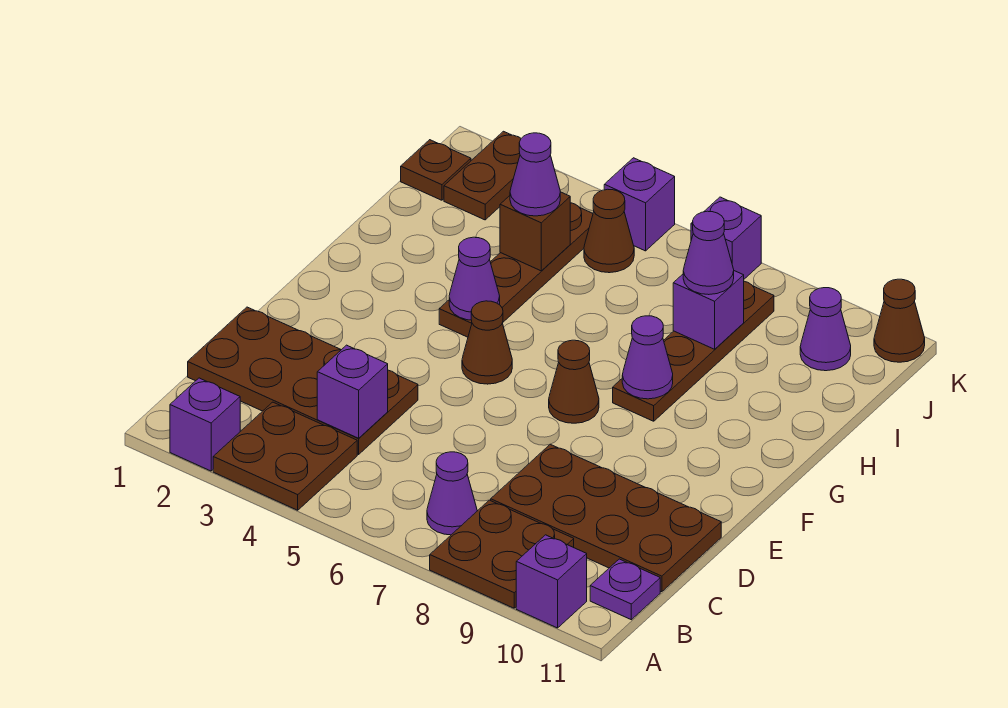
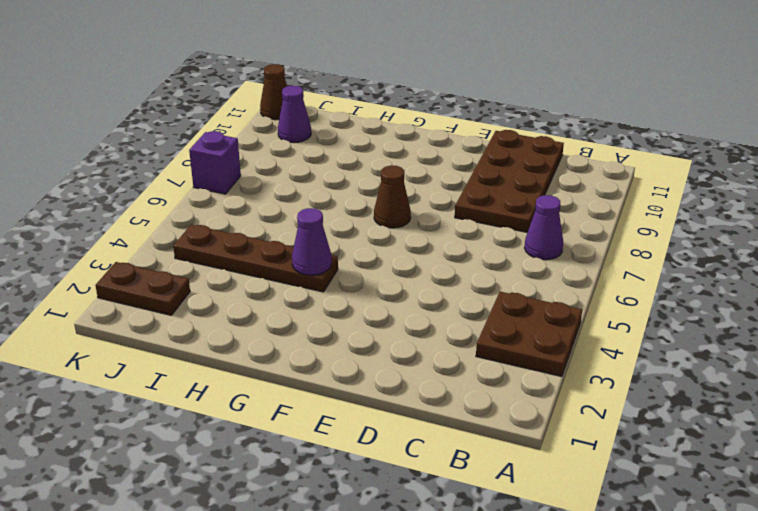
none -> purple 1x1 brick [170,378,240,471]
none -> brown 2x2 plate [430,500,574,608]
none -> purple 1x1 brick [516,535,587,628]

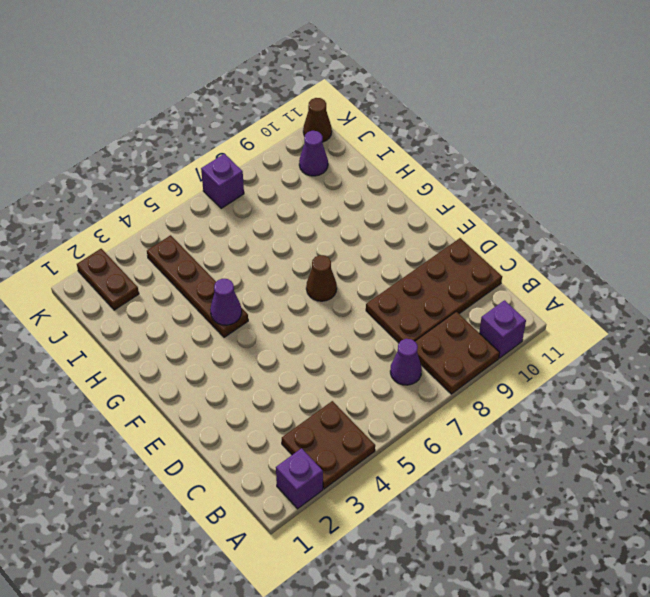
none -> purple 1x1 plate [590,559,660,620]
none -> brown 2x4 plate [188,307,418,454]
none -> brown 1x1 cone [462,301,512,384]

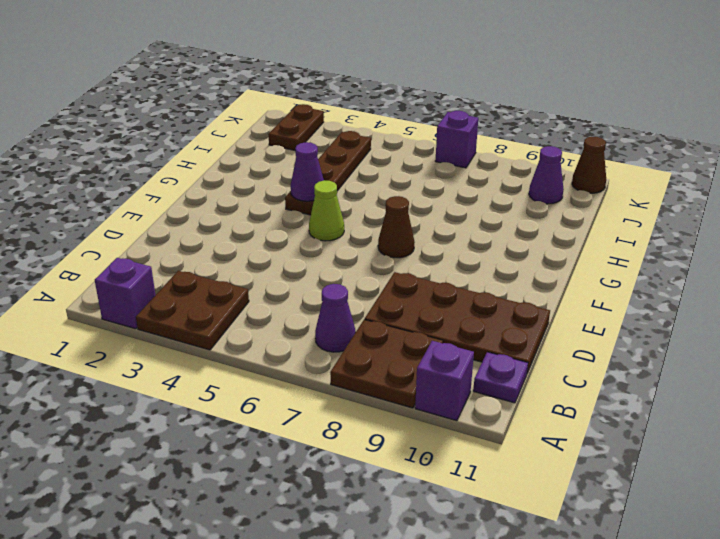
lime 1x1 cone [309,180,344,241] -> brown 1x1 cone [462,301,512,384]
none -> brown 2x4 plate [188,307,418,454]
none -> brown 1x4 plate [613,281,774,421]
none -> brown 1x1 plate [401,140,471,200]

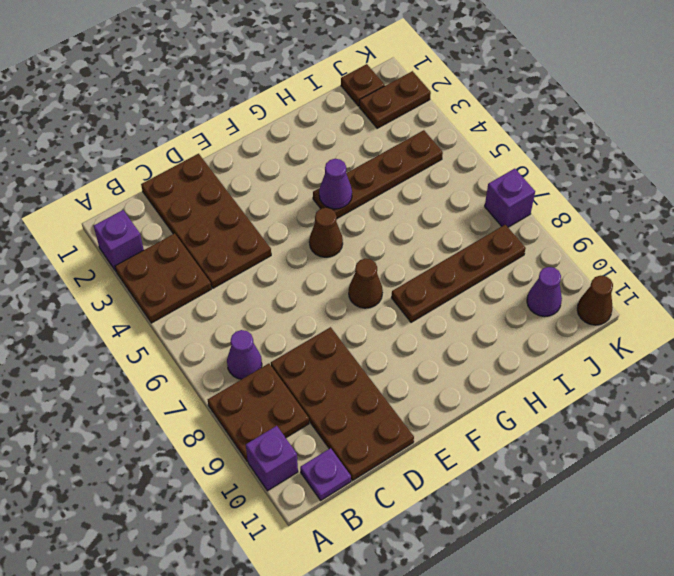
none -> brown 1x1 cone [584,189,634,273]
none -> purple 1x1 brick [604,158,675,251]
none -> purple 1x1 brick [317,345,388,438]

